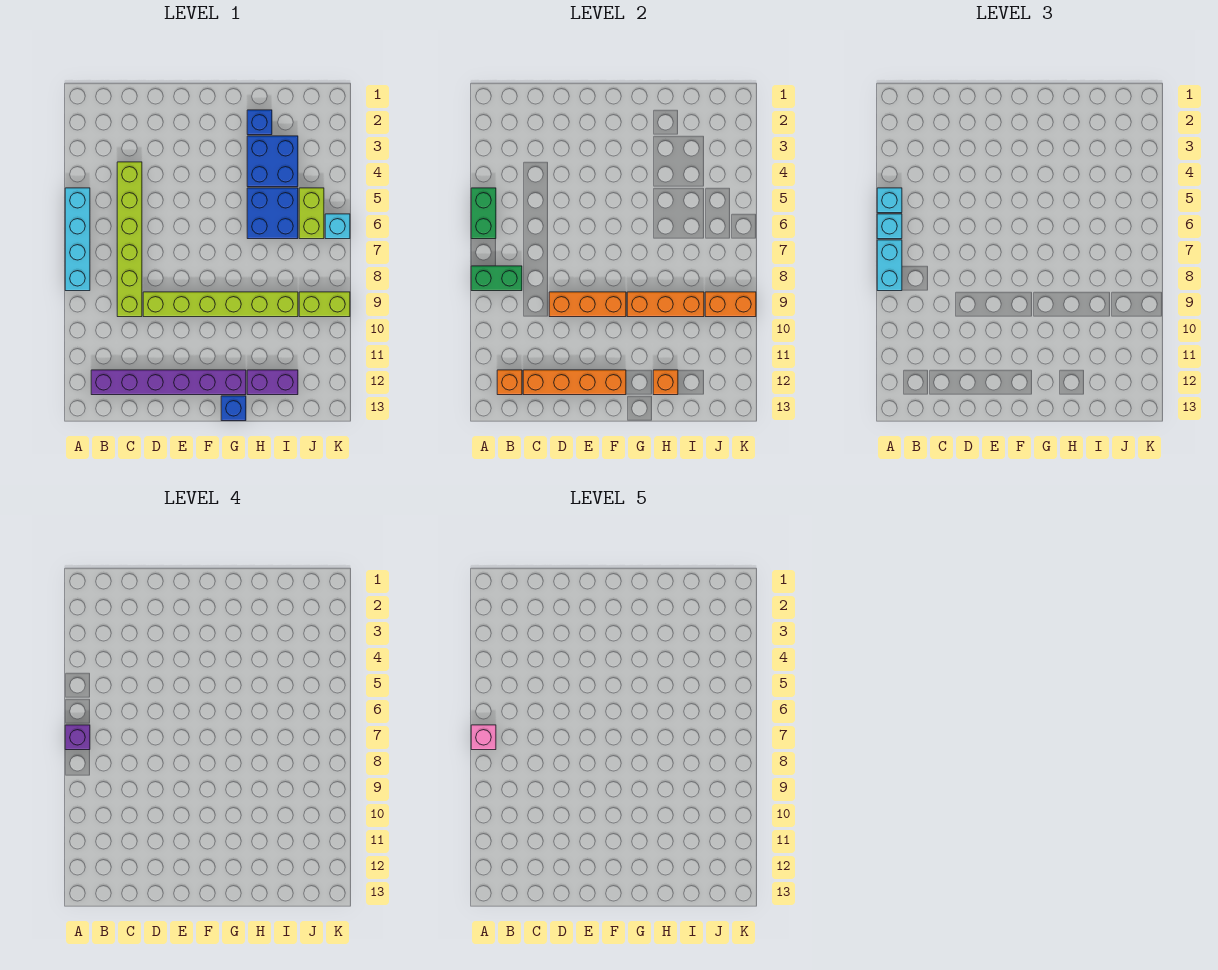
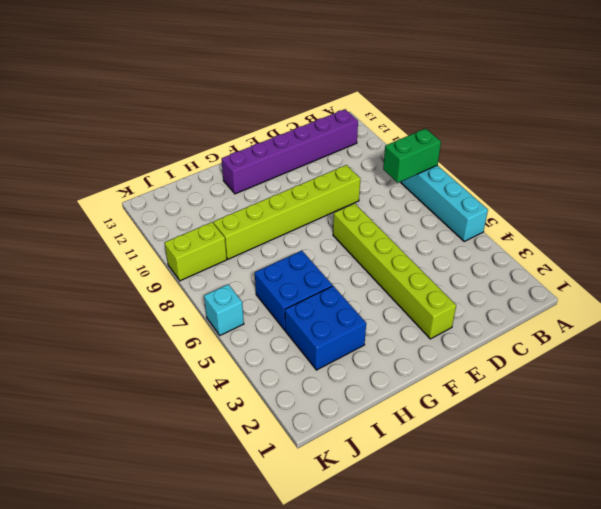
lime 1x6 brick [333,204,456,339] -> lime 1x6 brick moved to [117,162,142,317]
none -> blue 1x1 brick [221,396,246,421]
none -> blue 1x1 brick [247,110,272,135]
none -> purple 1x2 brick [247,370,298,395]

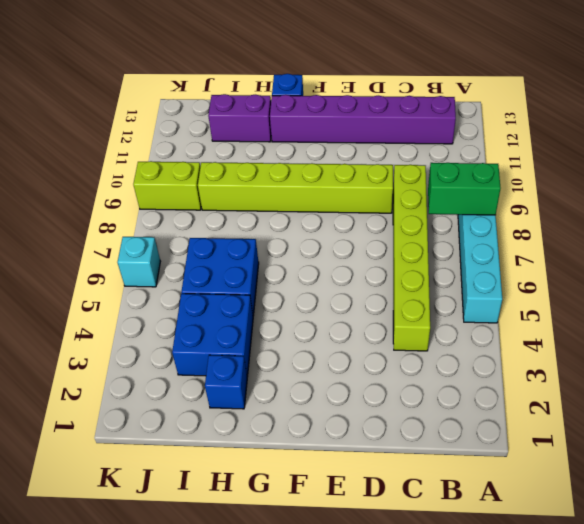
none -> lime 1x2 brick [299,188,324,239]
none -> green 1x2 brick [471,188,496,239]
none -> orange 1x1 brick [497,370,522,395]

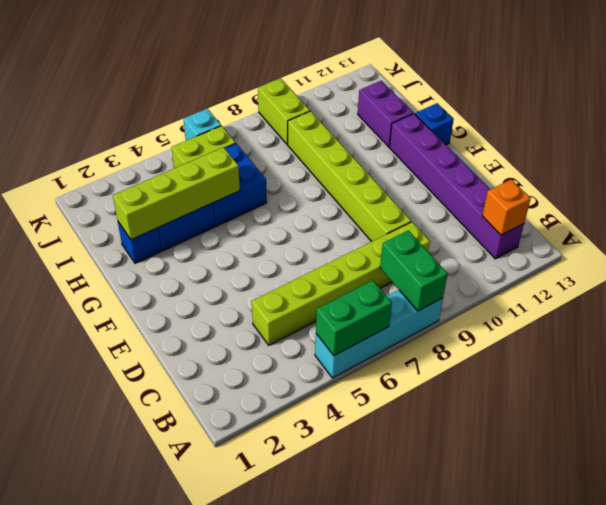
lime 1x4 brick [113,147,240,240] -> none
none -> orange 1x4 brick [523,370,626,395]
none -> orange 1x3 brick [549,292,626,317]
none -> orange 1x3 brick [627,292,704,317]

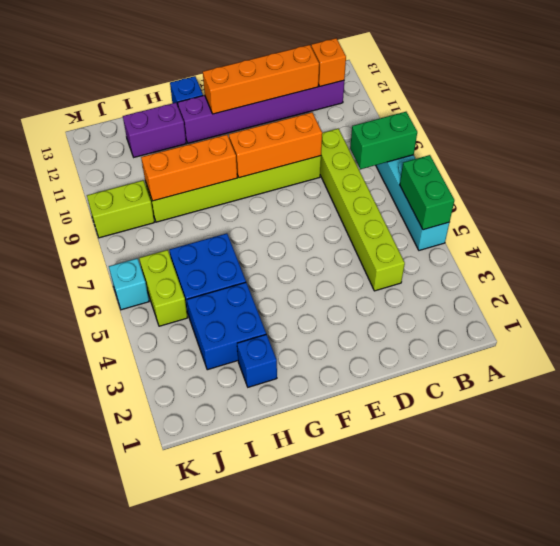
none -> orange 1x1 brick [653,370,678,395]
none -> orange 1x2 brick [705,292,756,317]
none -> cyan 1x1 brick [877,188,902,213]

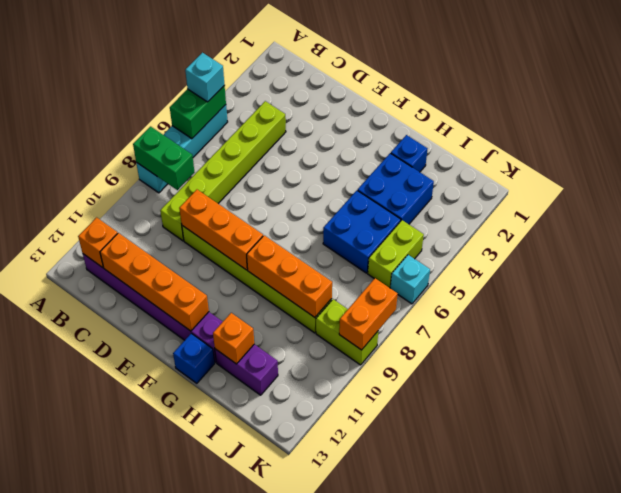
orange 1x2 brick [339,278,398,350] -> orange 1x2 brick turned to [705,292,756,317]
none -> cyan 1x1 brick [877,214,902,239]
none -> cyan 1x2 brick [877,240,902,291]
none -> purple 1x1 brick [65,725,90,750]

